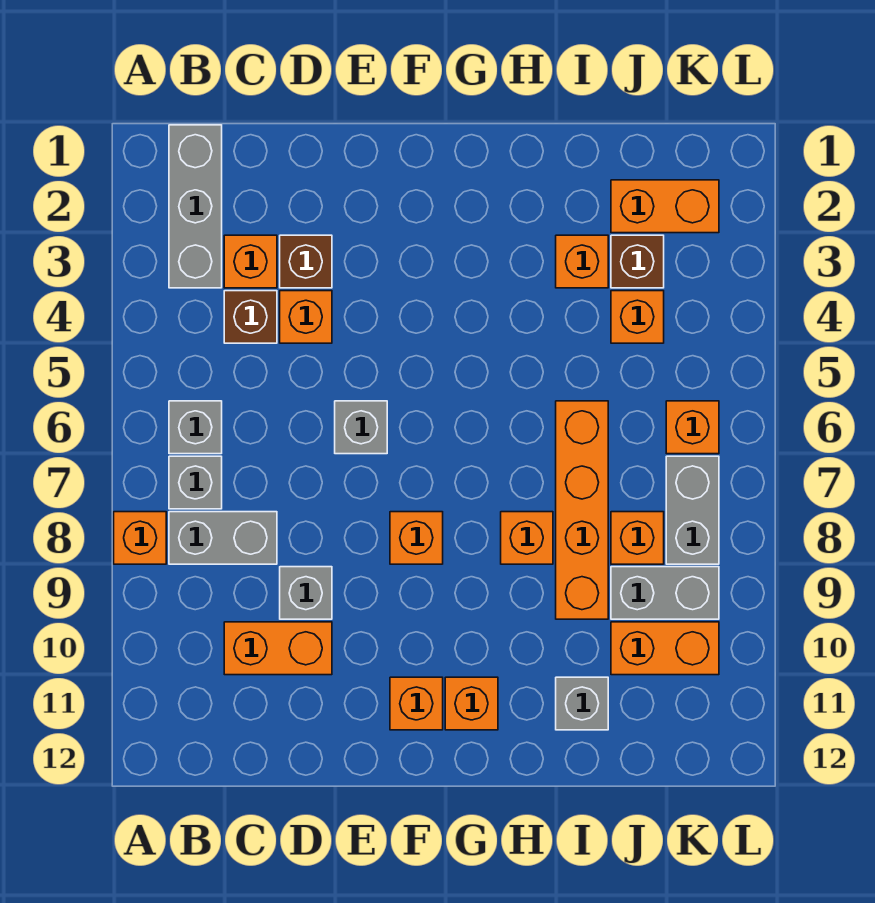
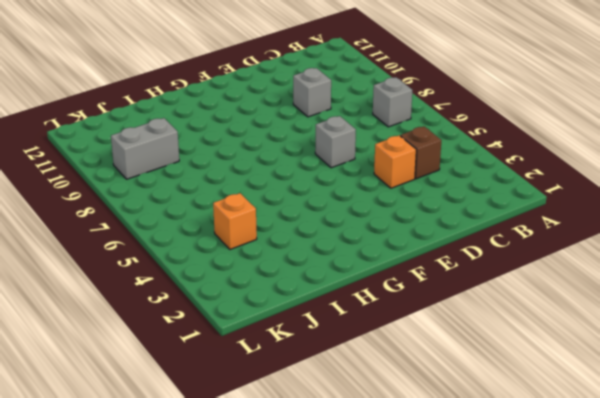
none -> orange 1x1 brick [114,512,166,564]
none -> grey 1x3 brick [169,125,222,288]
none -> grey 1x1 brick [169,401,222,454]

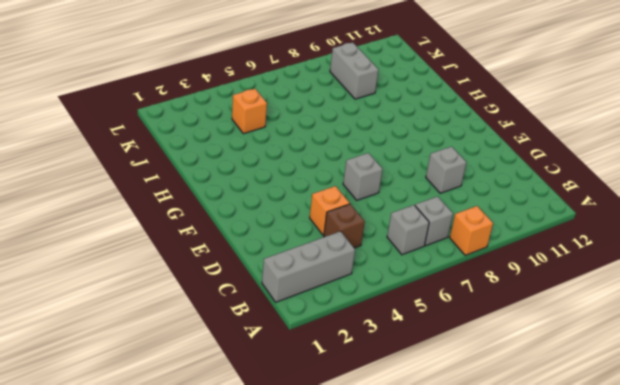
none -> grey 1x2 brick [169,512,277,564]
none -> orange 1x1 brick [224,235,277,288]
none -> orange 1x2 brick [224,622,332,675]

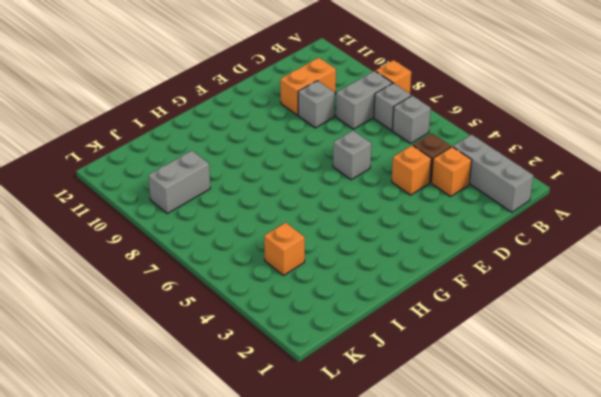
none -> brown 1x1 brick [280,235,332,288]
none -> orange 1x1 brick [390,512,443,564]
none -> orange 1x1 brick [390,677,443,730]

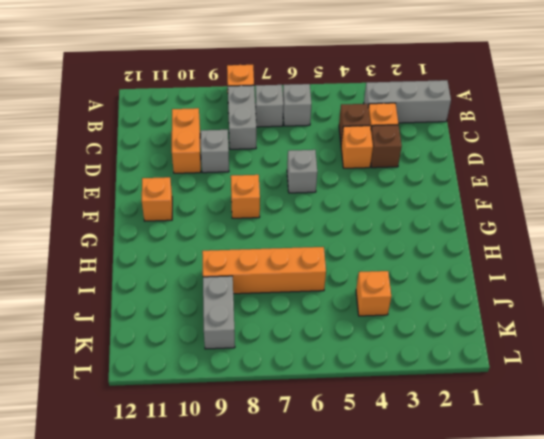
none -> orange 1x1 brick [445,677,498,730]
none -> orange 1x1 brick [501,512,553,564]
none -> orange 1x1 brick [556,235,608,288]

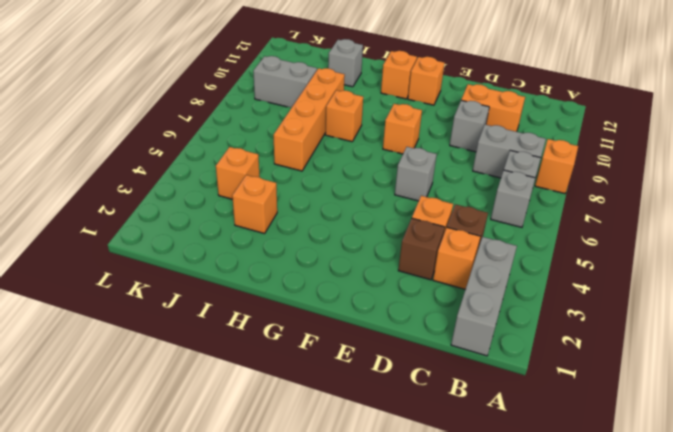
none -> orange 1x2 brick [611,180,719,233]
none -> brown 1x1 brick [611,235,664,288]
none -> orange 1x1 brick [611,512,664,564]

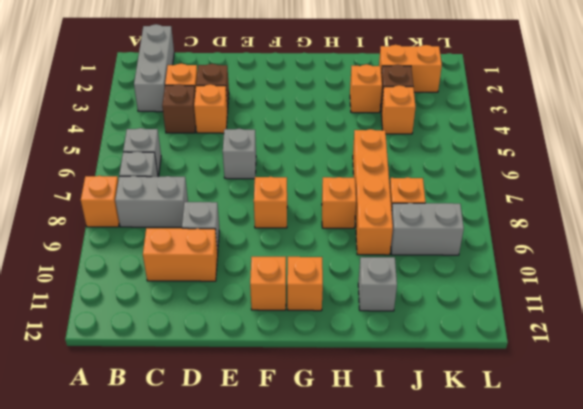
none -> orange 1x2 brick [611,622,719,675]
none -> orange 1x1 brick [666,401,719,454]
none -> grey 1x2 brick [666,456,719,564]

